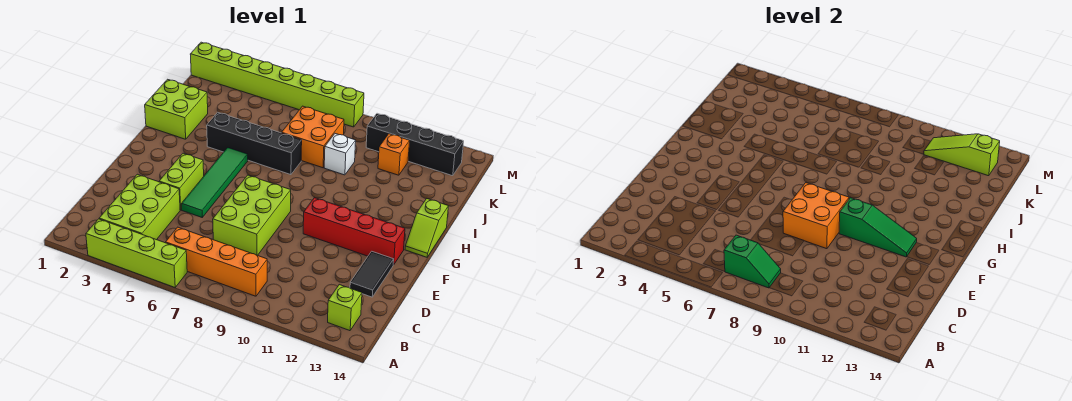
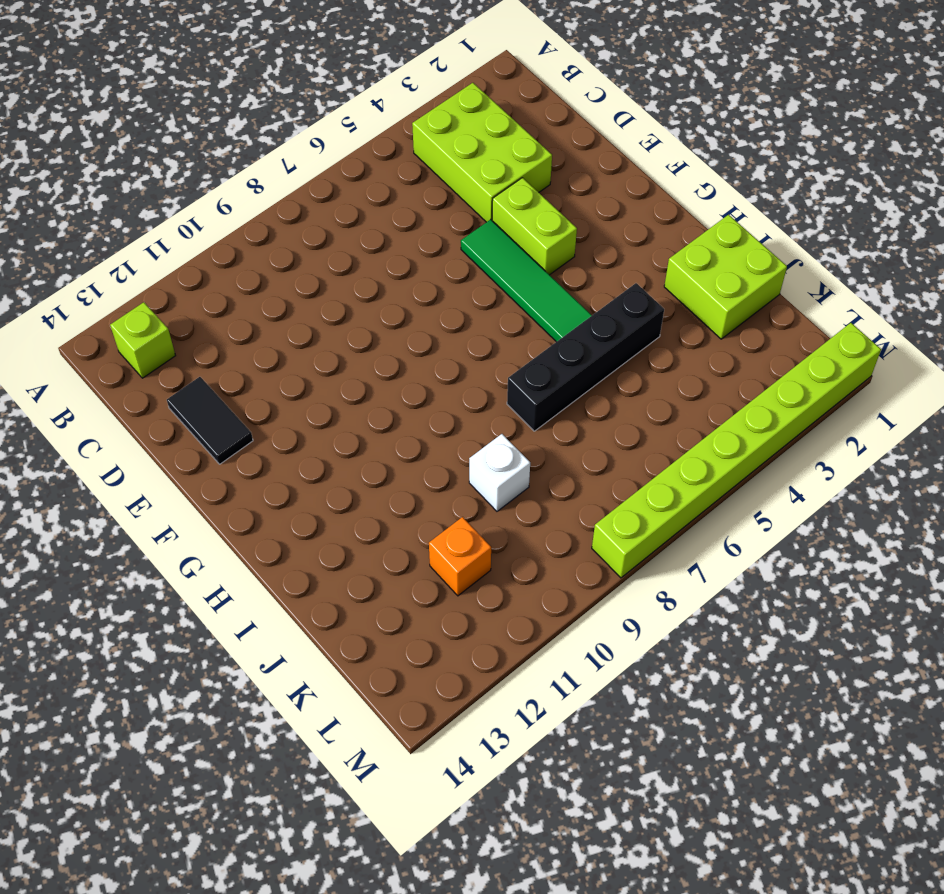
none -> lime 1x4 brick [86,219,187,287]
none -> orange 1x4 brick [166,227,267,296]
none -> lime 2x3 brick [213,175,291,255]

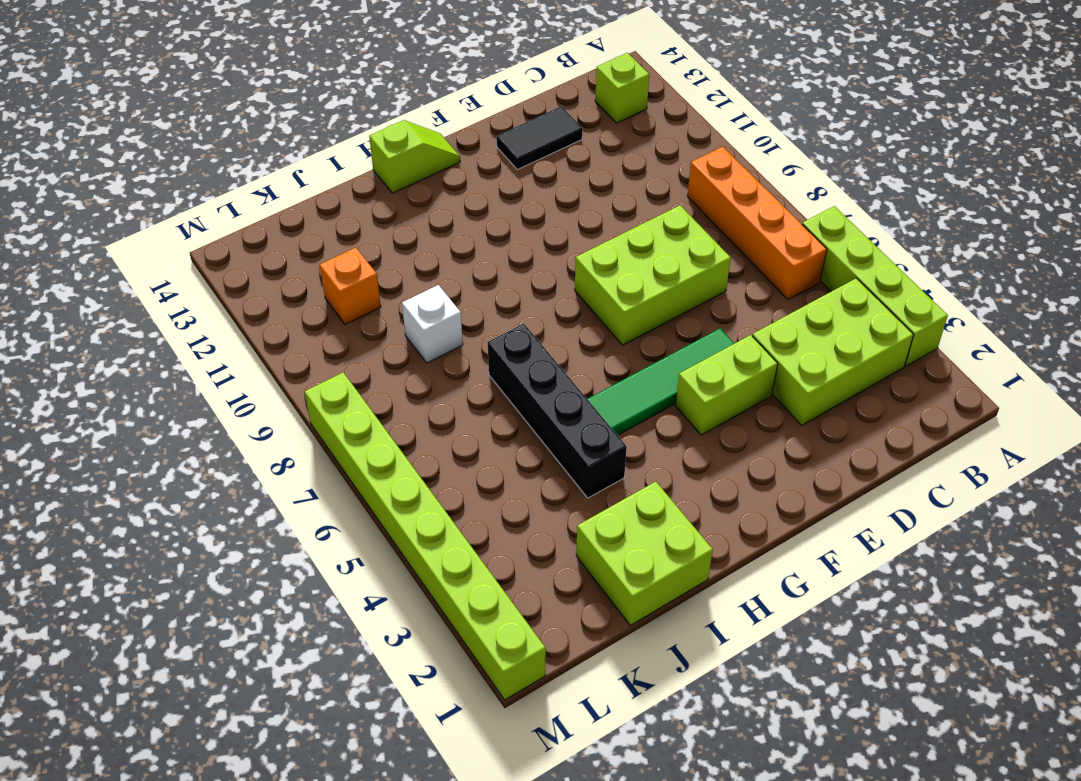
none -> red 1x4 brick [303,198,405,265]
none -> orange 2x2 brick [282,106,344,168]
none -> black 1x4 brick [366,113,464,176]

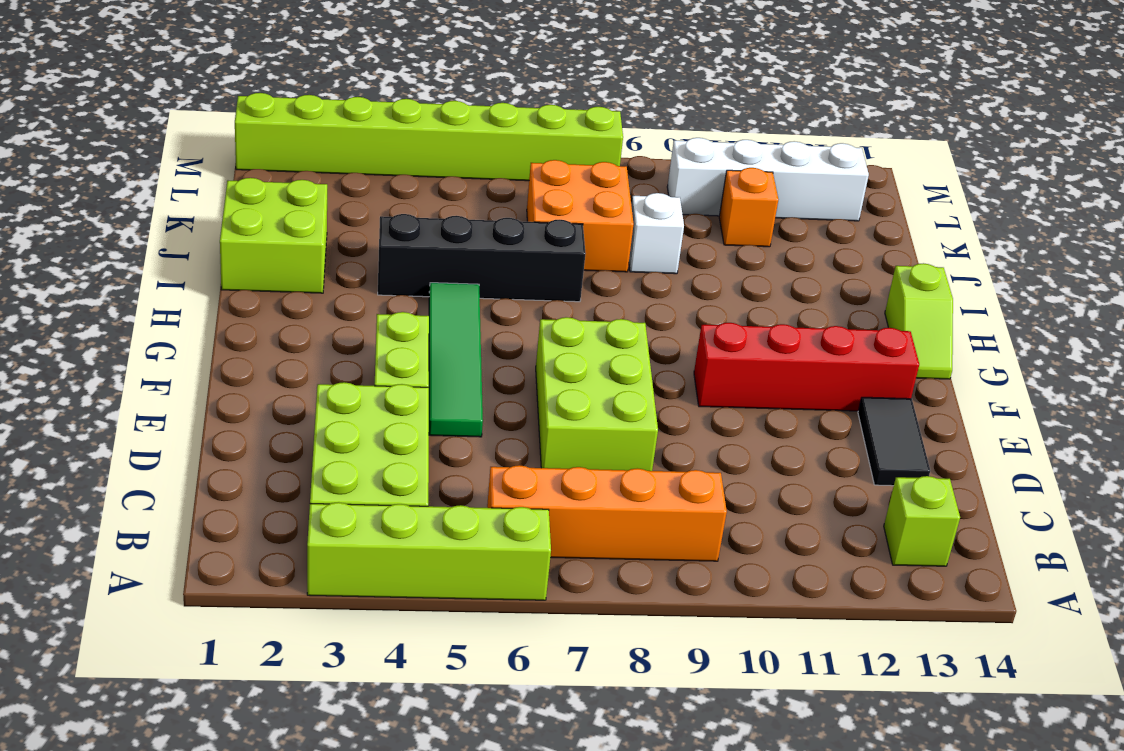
white 1x4 brick [667,138,869,221] -> black 1x4 brick [366,113,464,176]
none -> green 1x2 slope [724,235,781,288]
none -> orange 2x2 brick [783,183,849,249]
none -> green 1x3 slope [839,198,917,257]

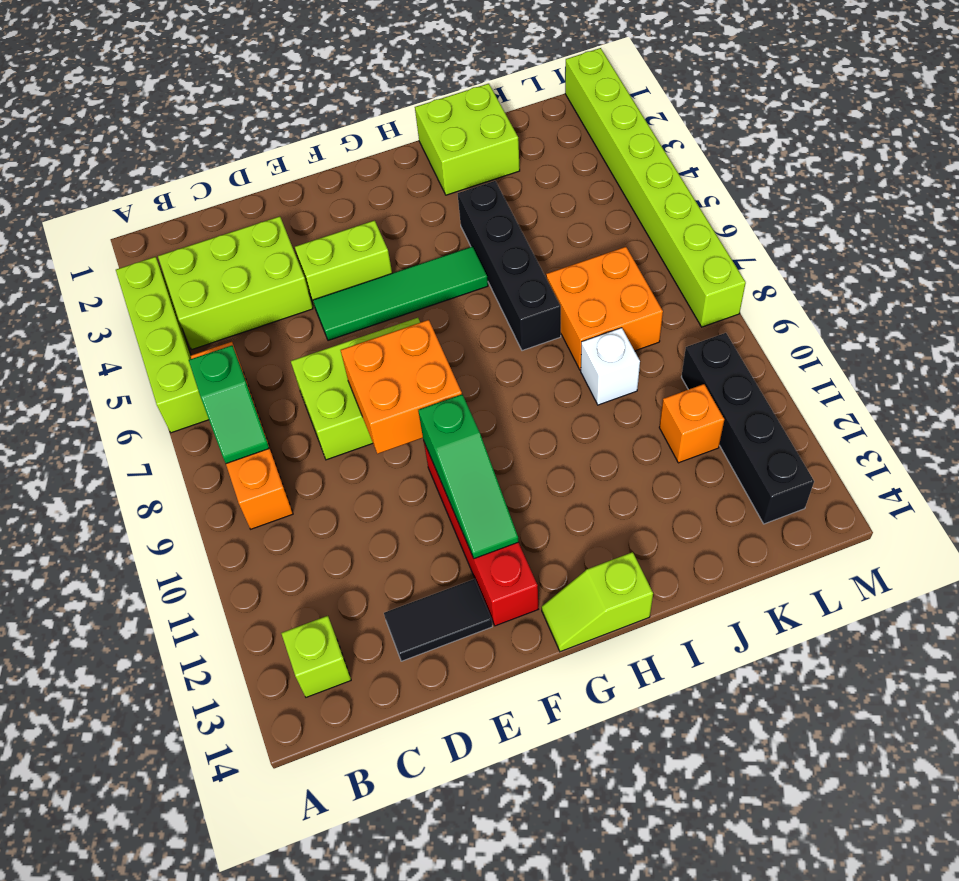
none -> lime 1x3 slope [924,134,1000,176]

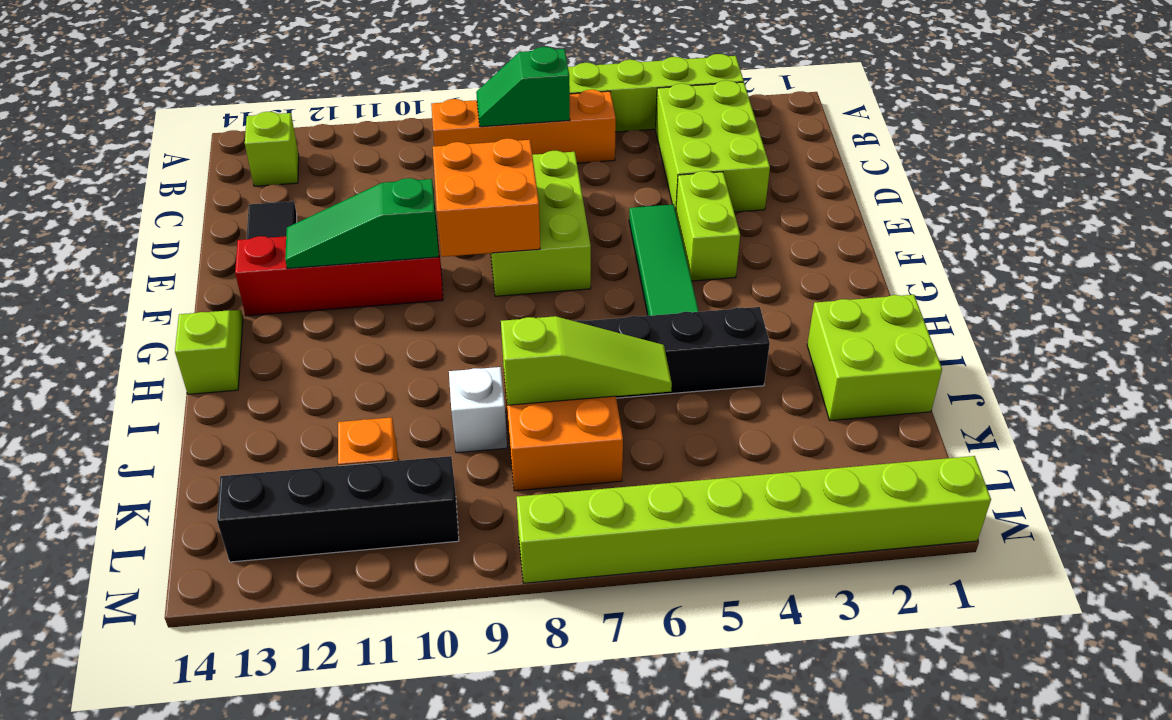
lime 1x3 slope [501,316,672,405] -> lime 1x3 slope moved to [924,134,1000,176]

